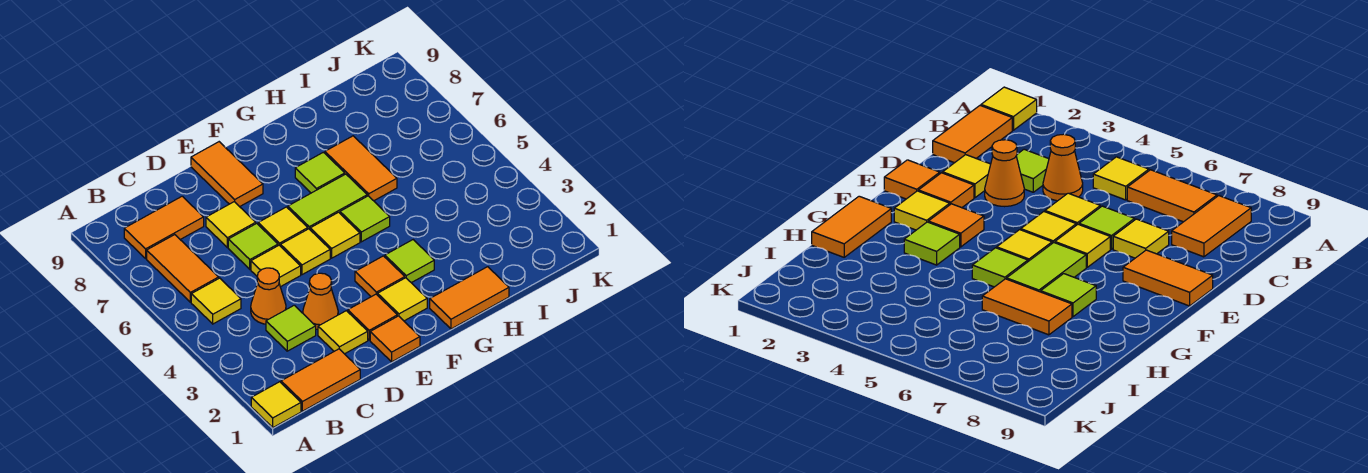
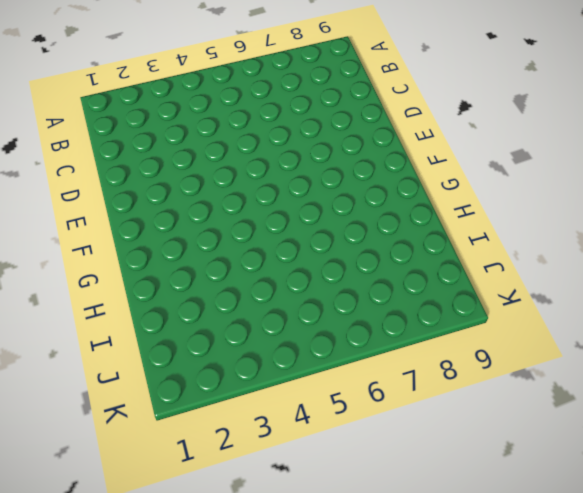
none -> yellow 1x1 tile [251,382,301,428]
none -> orange 1x2 tile [281,349,360,411]
none -> yellow 1x1 tile [191,278,241,324]

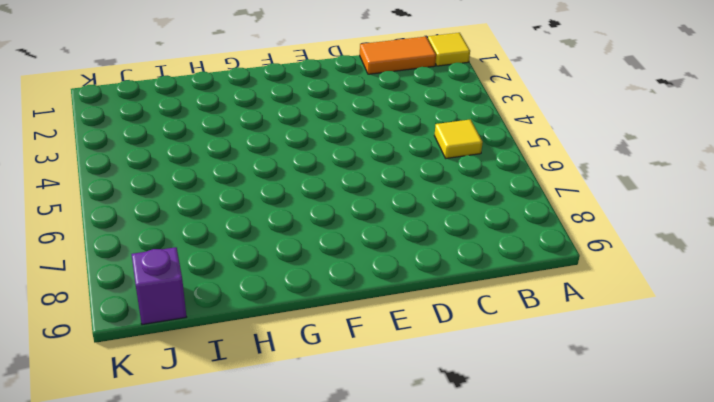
purple 1x1 brick [132,247,186,325] -> none
none -> orange 1x2 tile [147,235,219,302]
none -> orange 1x2 tile [124,196,204,258]
none -> lime 1x1 tile [266,305,316,351]

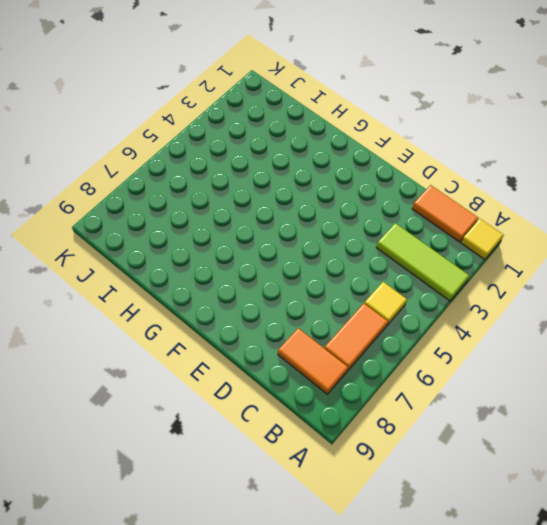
lime 1x3 tile [376,223,469,301] -> lime 1x1 tile [266,305,316,351]
none -> orange 1x1 cone [251,268,286,324]
none -> yellow 1x1 tile [318,311,368,354]
none -> orange 1x1 cone [303,273,338,329]

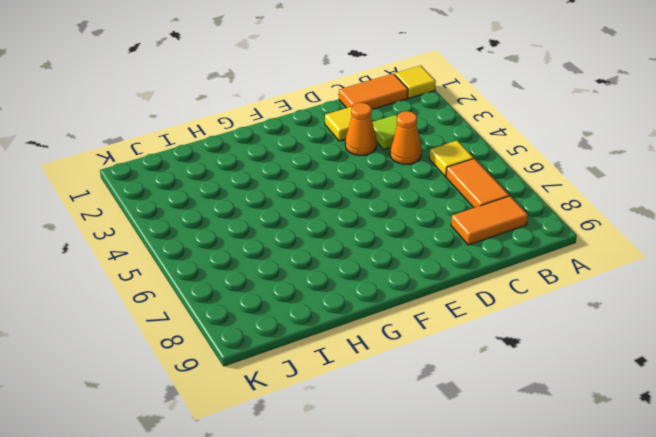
none -> yellow 1x1 tile [251,245,301,287]
none -> lime 1x1 tile [228,223,278,269]
none -> yellow 1x1 tile [206,202,256,247]

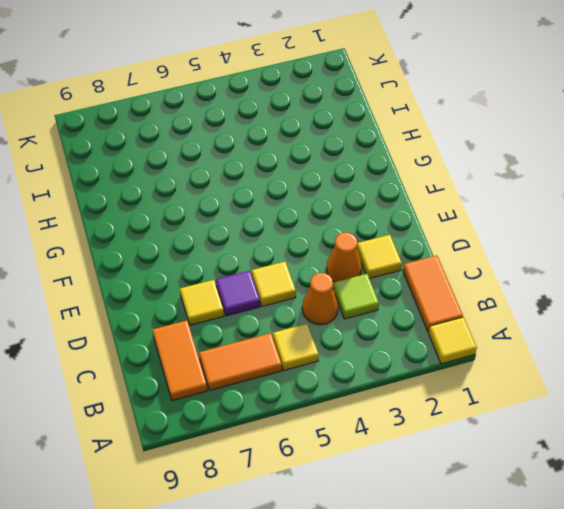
purple 1x1 tile [216,271,260,316] -> lime 1x1 tile [228,223,278,269]
none -> orange 1x1 tile [370,316,420,362]
none -> orange 1x1 tile [348,294,397,340]
none -> yellow 1x1 tile [281,229,330,275]

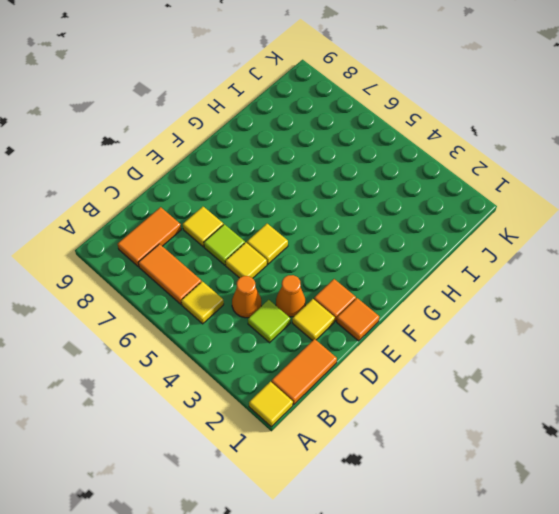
none -> yellow 1x1 tile [258,207,308,246]
none -> orange 1x2 tile [191,142,263,207]
none -> yellow 1x1 tile [378,278,427,321]

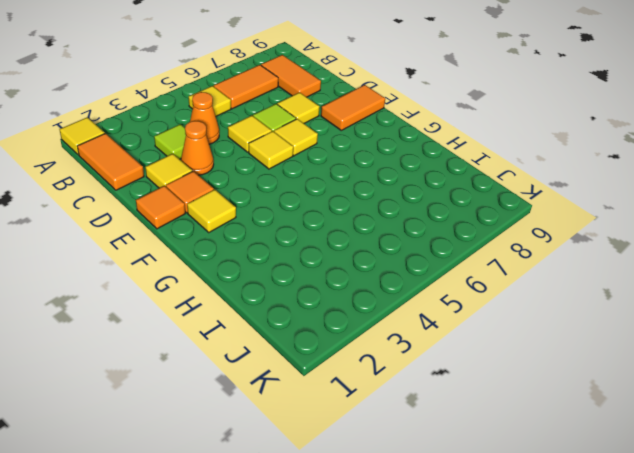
none -> orange 1x1 tile [355,256,405,297]
none -> yellow 1x1 tile [310,212,360,258]
none -> lime 1x2 tile [288,174,367,229]

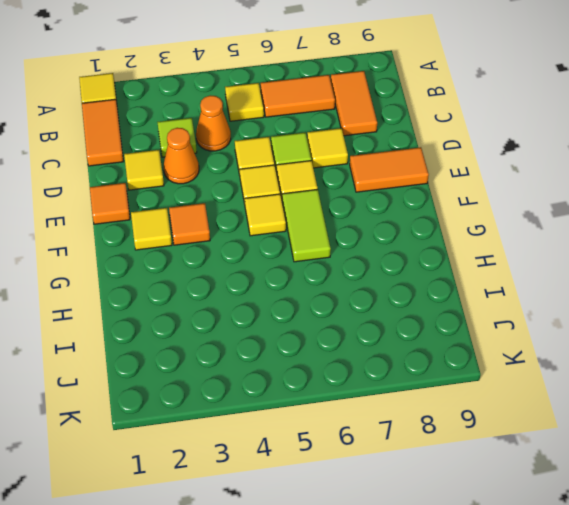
none -> orange 1x1 tile [348,294,397,340]
none -> orange 1x2 tile [430,267,509,329]
none -> lime 1x1 tile [385,240,434,283]

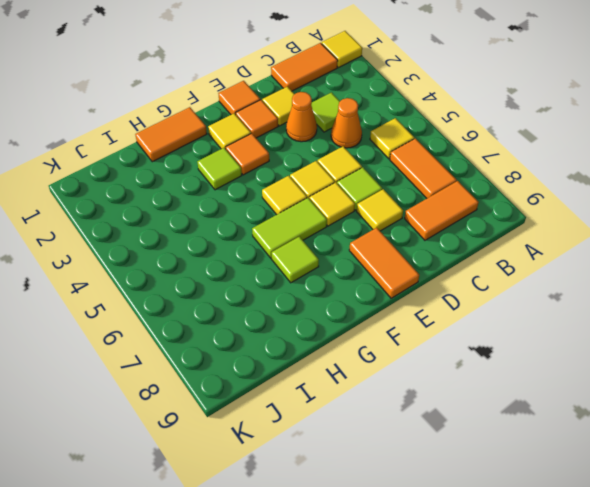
none -> lime 1x1 tile [340,196,390,242]
none -> orange 1x2 tile [325,136,397,201]

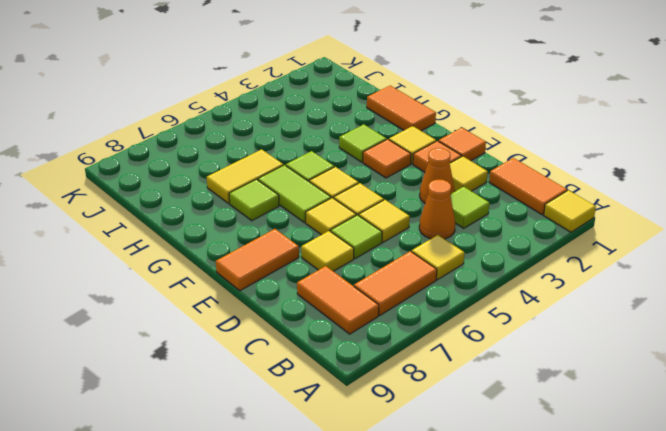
yellow 1x2 tile [207,149,283,203] -> orange 1x2 tile [325,136,397,201]

